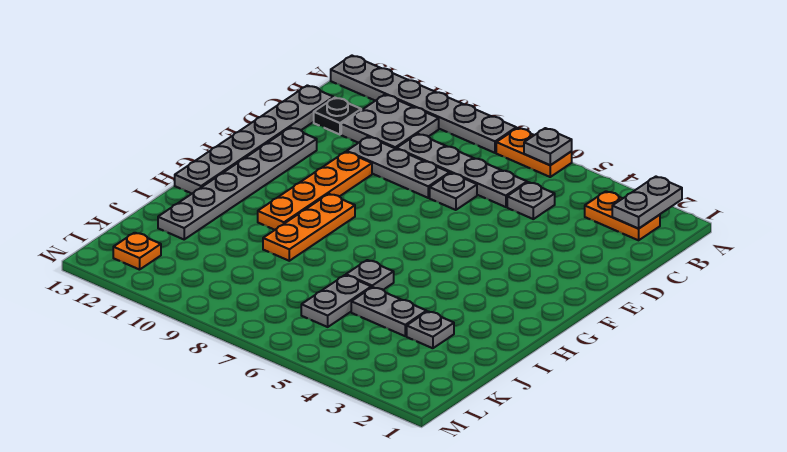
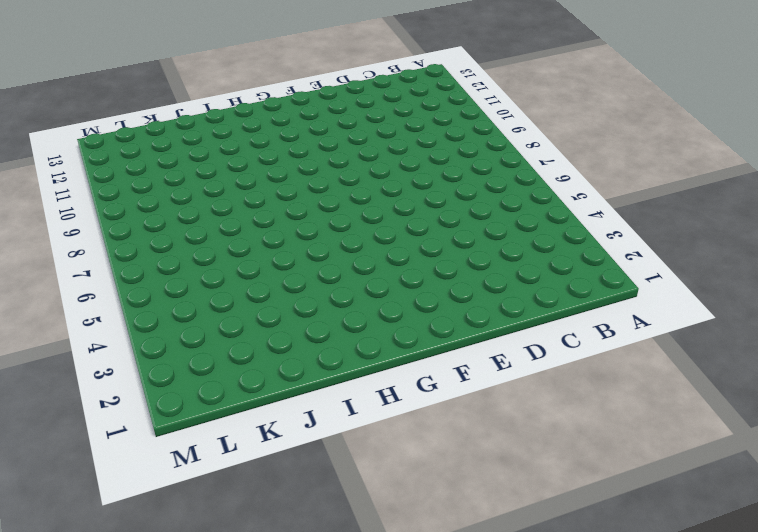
none -> orange 1x2 plate [496,128,572,177]
none -> grey 1x6 plate [331,56,516,153]
none -> orange 1x2 plate [585,191,660,240]

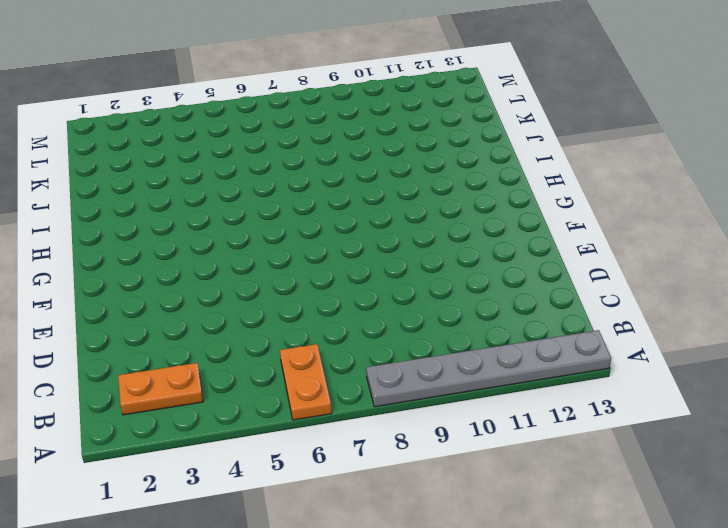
orange 1x2 plate [280,344,332,420] -> orange 1x2 plate turned to [496,128,572,177]
none -> grey 2x2 plate [341,95,439,149]
none -> grey 1x1 plate [507,182,555,219]
none -> grey 1x4 plate [397,134,527,207]

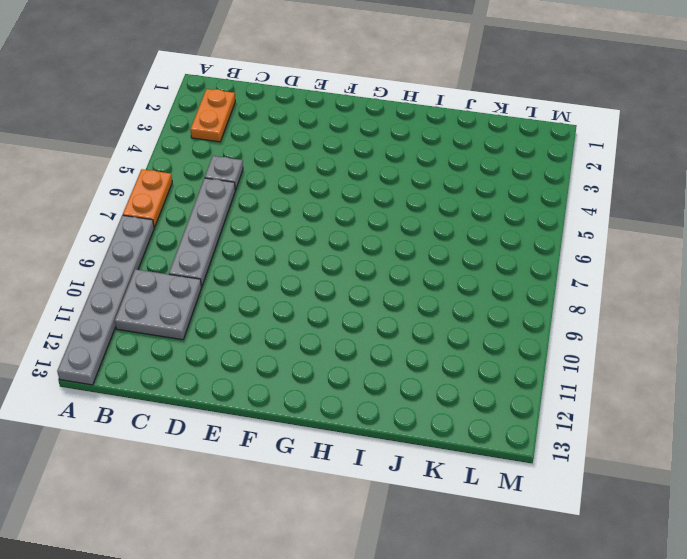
none -> black 1x1 plate [314,98,361,135]
none -> grey 1x6 plate [175,85,334,193]
none -> grey 1x1 plate [430,173,477,210]

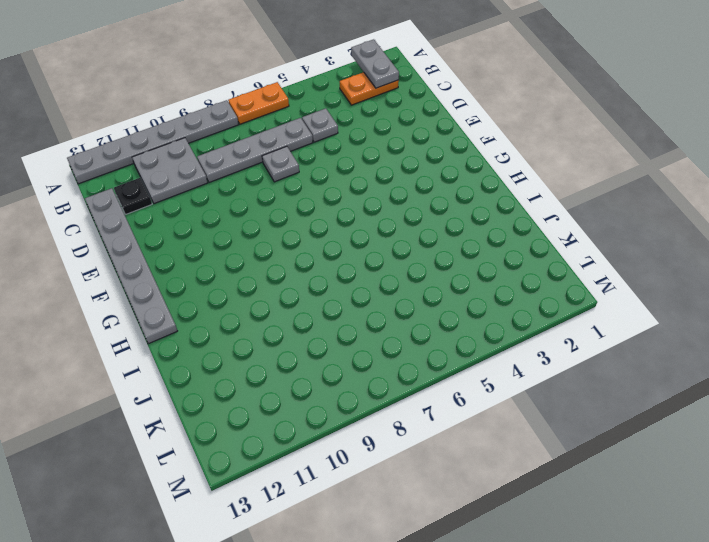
none -> grey 1x3 plate [347,137,450,198]
none -> orange 1x4 plate [258,152,372,230]
none -> grey 1x6 plate [158,128,317,239]

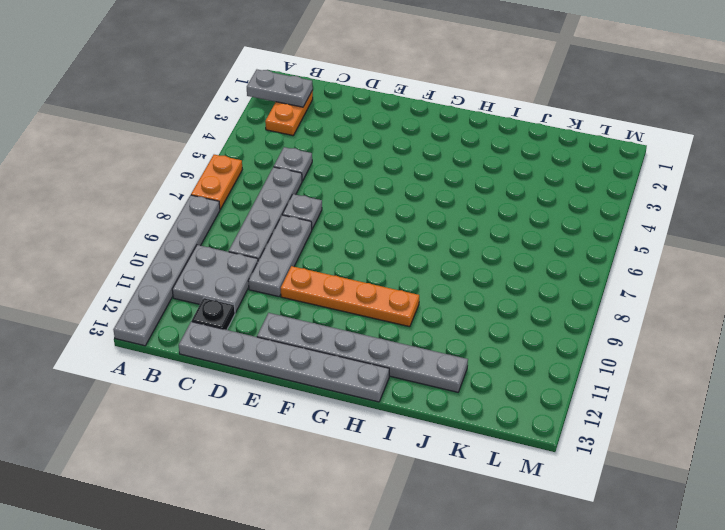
none -> orange 1x3 plate [263,194,355,261]
none -> grey 1x1 plate [346,260,394,290]
none -> grey 1x1 plate [407,311,454,348]

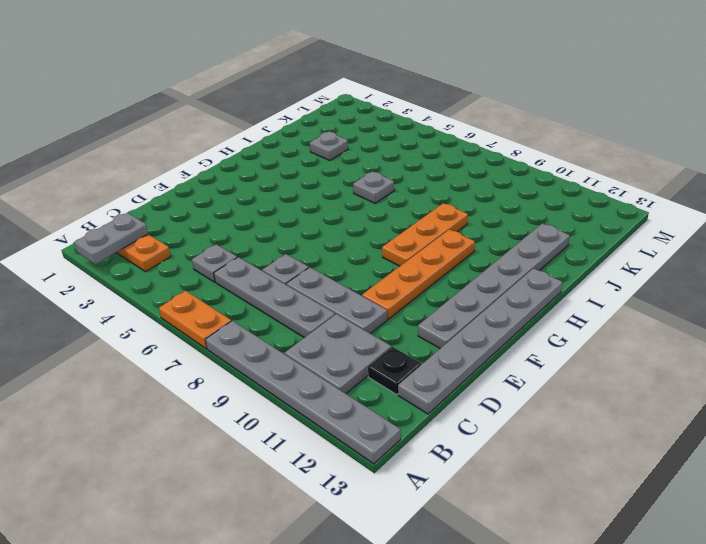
none -> grey 1x2 plate [351,287,427,336]
none -> grey 1x2 plate [301,275,371,327]
none -> orange 1x1 plate [113,233,161,270]

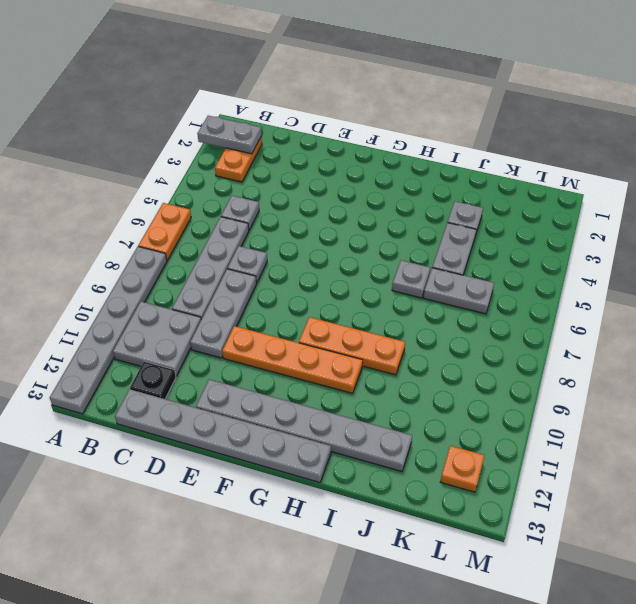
none -> grey 1x1 plate [524,128,572,165]

